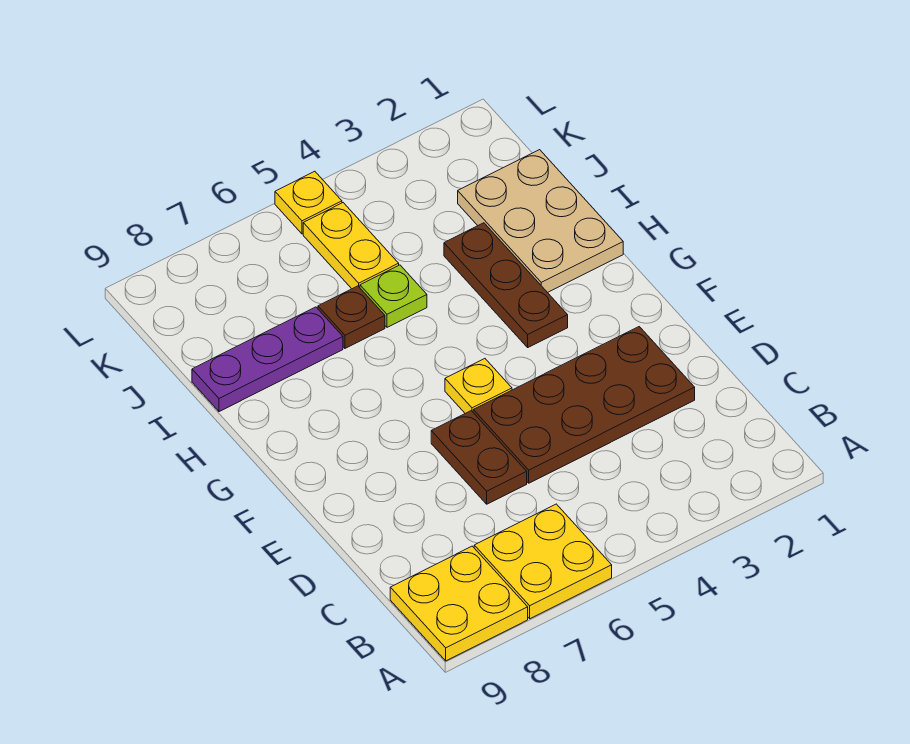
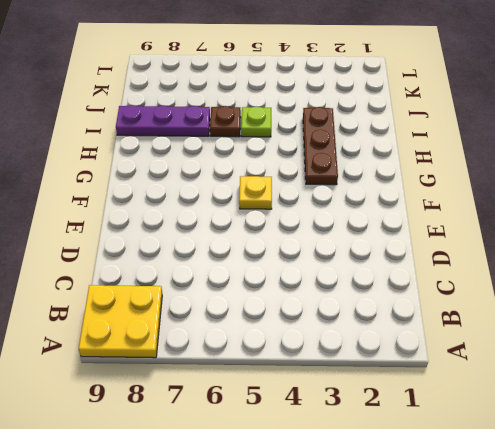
none -> yellow 2x2 plate [474,504,612,619]
none -> brown 2x4 plate [473,327,695,483]
none -> brown 1x2 plate [431,411,527,504]

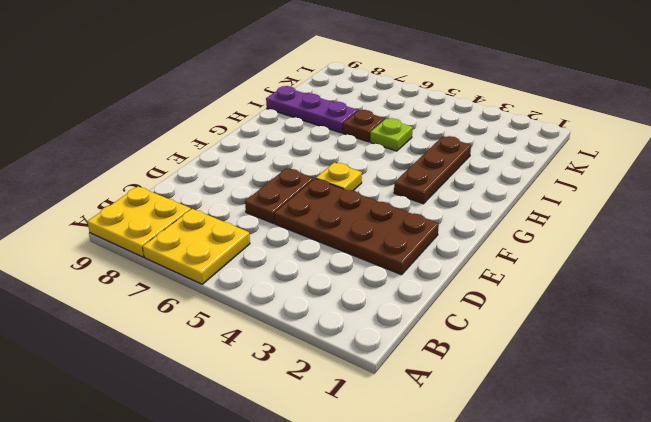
none -> tan 2x3 plate [458,150,623,293]
none -> yellow 1x2 plate [303,203,399,289]
none -> yellow 1x1 plate [275,171,342,234]

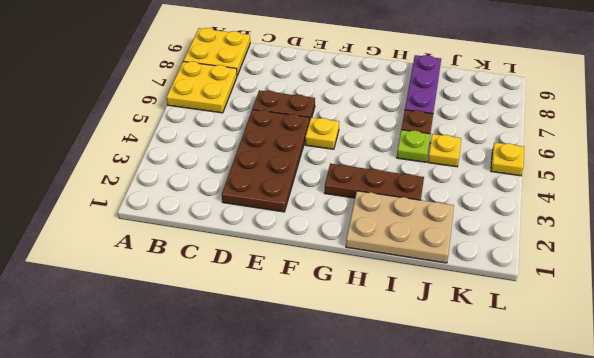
yellow 1x1 plate [428,134,461,167] -> yellow 1x2 plate [303,203,399,289]

